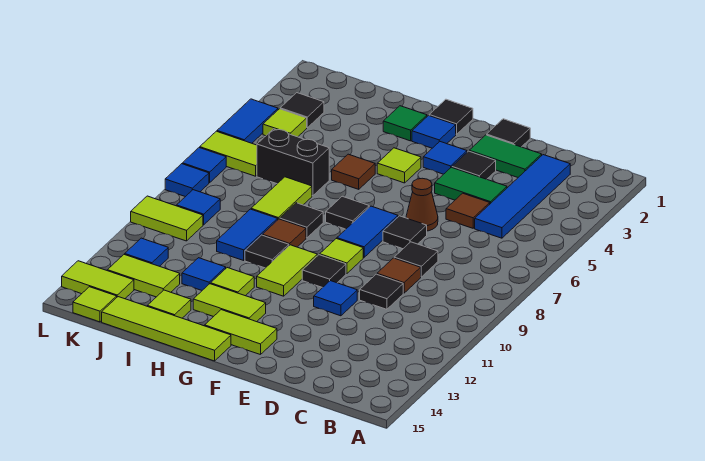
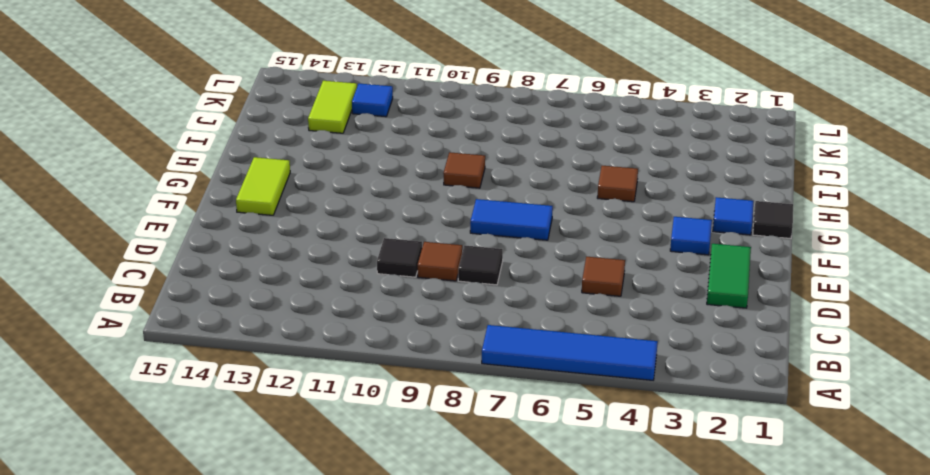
blue 1x4 tile [482,325,658,380] -> blue 1x4 tile moved to [475,155,570,238]
none -> green 1x2 tile [435,167,507,204]
none -> black 1x1 tile [487,119,530,147]
none -> black 1x1 tile [452,151,496,179]
none -> brown 1x1 cone [406,178,438,231]

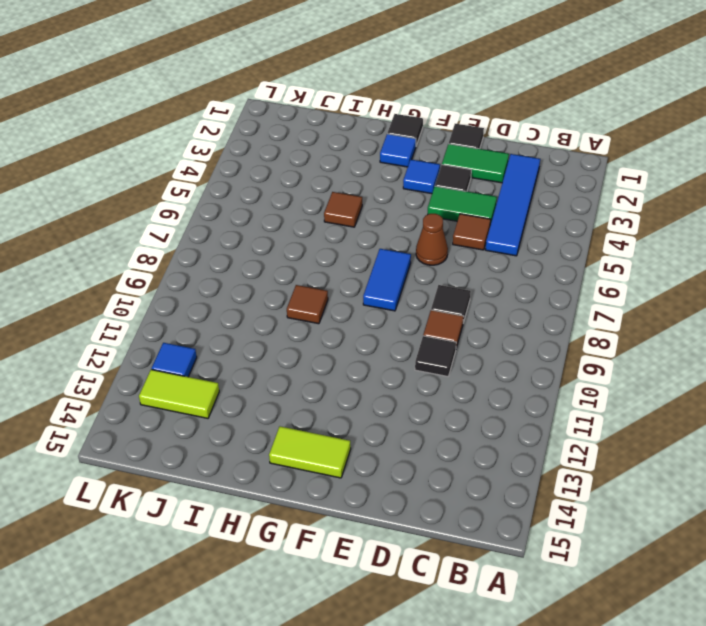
none -> black 1x1 tile [383,216,427,249]
none -> blue 1x1 tile [314,281,357,316]
none -> lime 1x1 tile [320,239,363,274]
none -> black 1x1 tile [302,255,346,288]

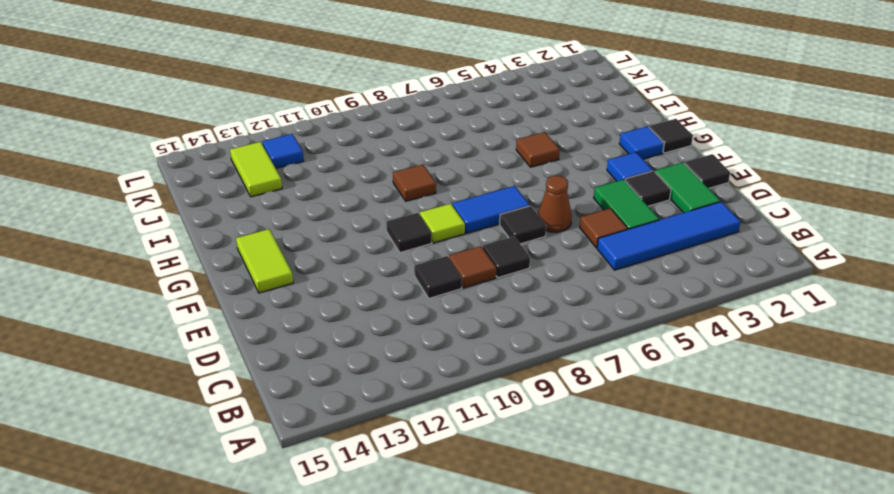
none -> blue 1x1 tile [314,281,357,316]
none -> lime 1x1 tile [377,148,421,183]
none -> black 1x1 tile [326,196,369,229]
none -> lime 1x2 tile [257,245,317,296]

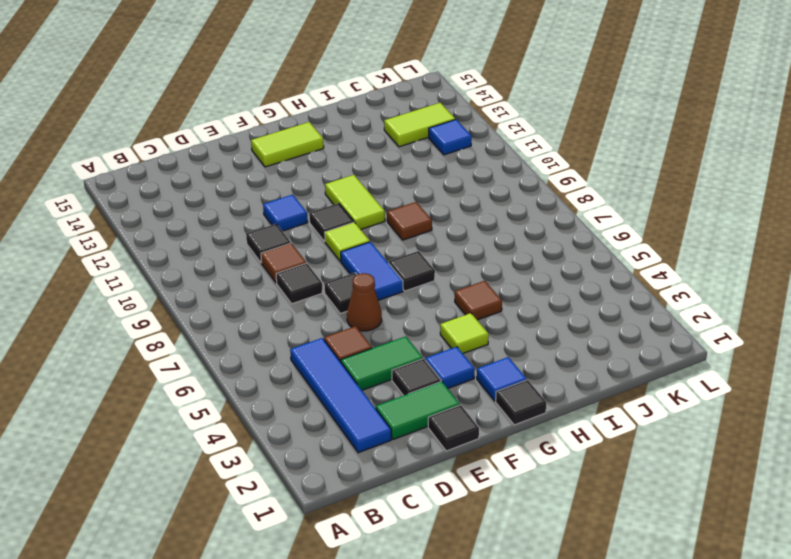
none -> lime 1x2 tile [193,284,266,322]
none -> lime 1x4 tile [102,297,231,361]
none -> green 1x1 tile [383,106,427,141]
none -> black 1x1 tile [280,203,323,238]

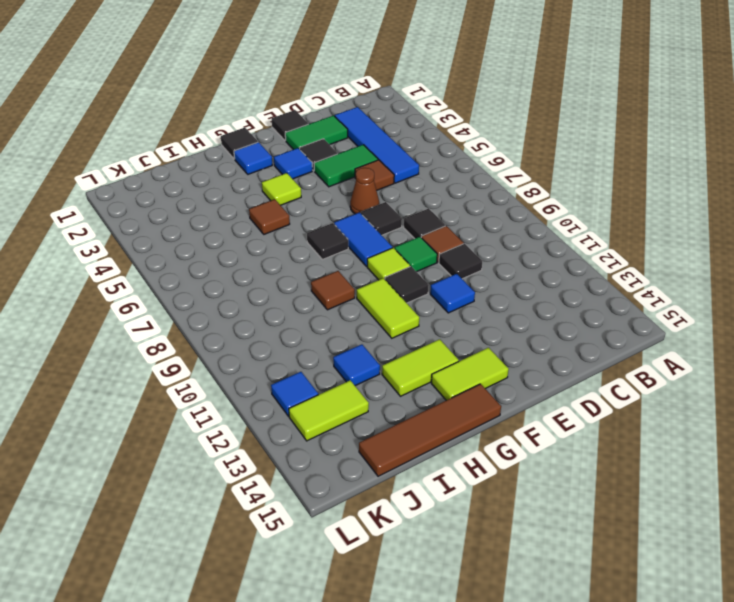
green 1x1 tile [395,237,437,272] -> green 1x1 tile moved to [383,106,427,141]
brown 1x4 tile [359,384,501,476] -> lime 1x4 tile [102,297,231,361]
none -> black 1x1 tile [280,203,323,238]
none -> black 1x1 tile [245,235,289,268]
none -> lime 1x1 tile [211,268,254,296]
none -> black 1x2 brick [257,129,329,196]

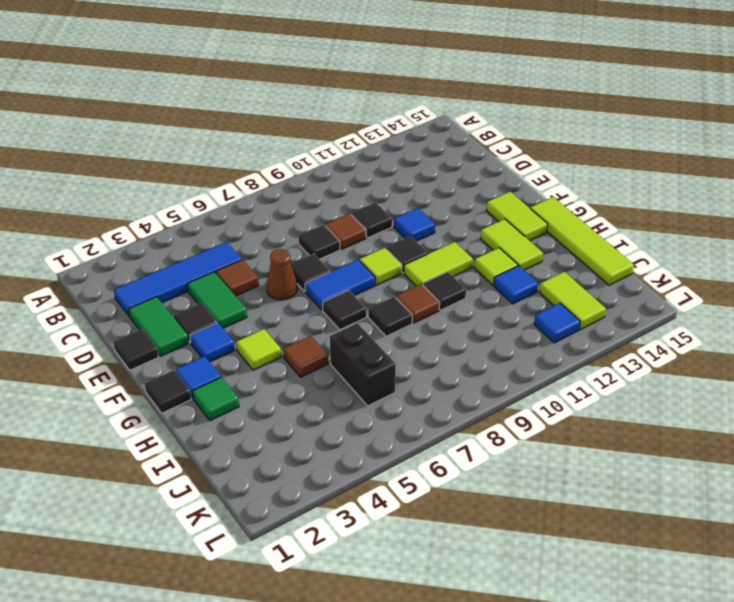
none -> lime 1x2 tile [251,177,312,219]
none -> blue 1x2 tile [217,209,278,260]
none -> lime 1x1 tile [147,290,191,318]
none -> black 1x1 tile [280,93,324,128]

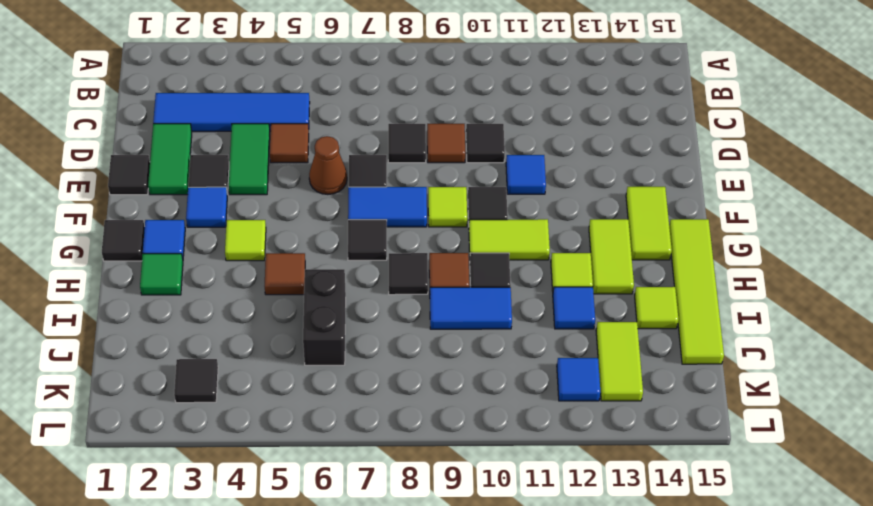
none -> lime 1x2 tile [251,177,312,219]
none -> lime 1x1 tile [263,109,307,137]
none -> lime 1x2 tile [200,131,257,176]
none -> blue 1x1 tile [177,190,220,225]

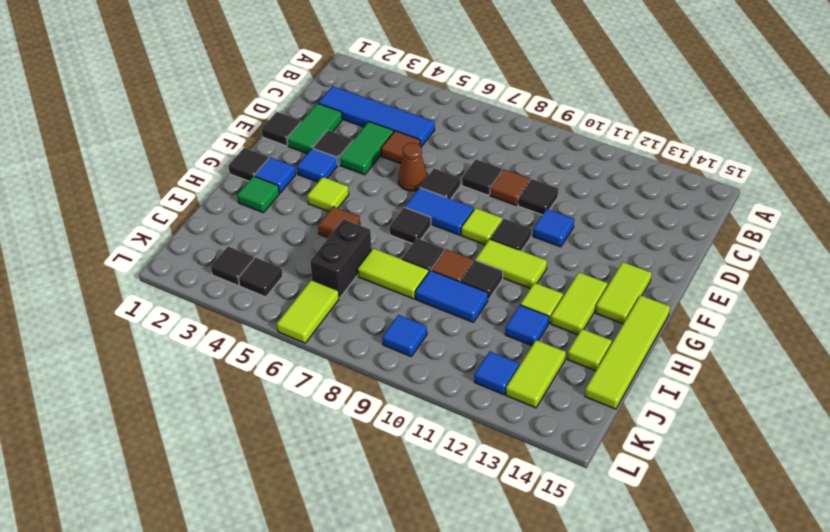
black 1x1 tile [238,257,283,297] -> lime 1x1 tile [263,109,307,137]
none -> lime 1x2 tile [131,196,203,241]
none -> lime 1x2 tile [62,261,134,299]
none -> lime 1x1 tile [73,287,117,322]
none -> blue 1x2 tile [217,99,278,143]

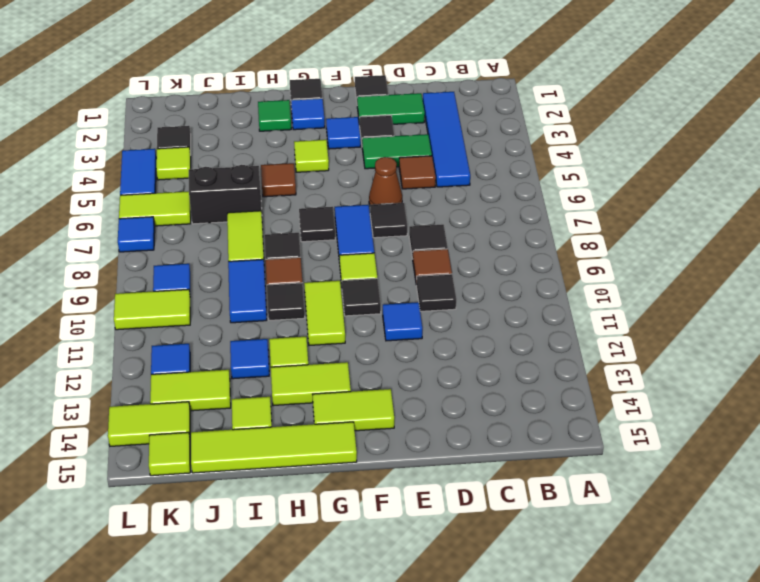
none -> blue 1x1 tile [165,164,209,197]

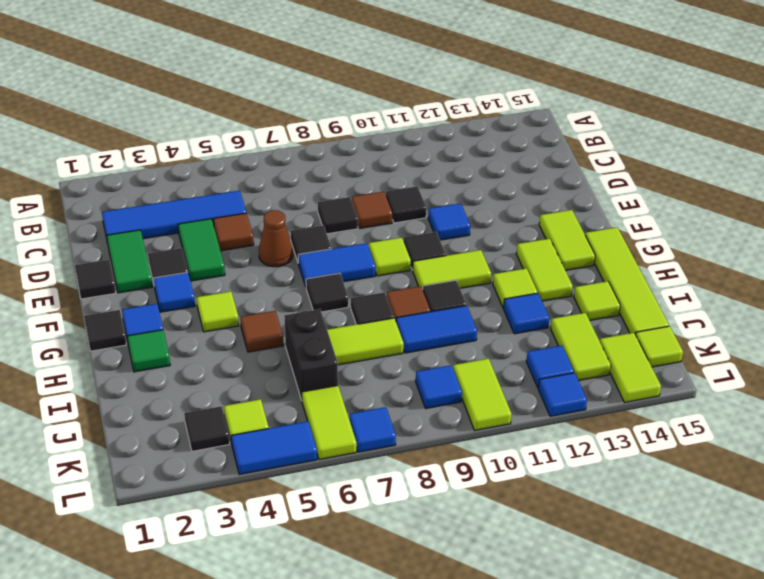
blue 1x1 tile [538,373,587,416] -> blue 1x1 tile moved to [165,164,209,197]

